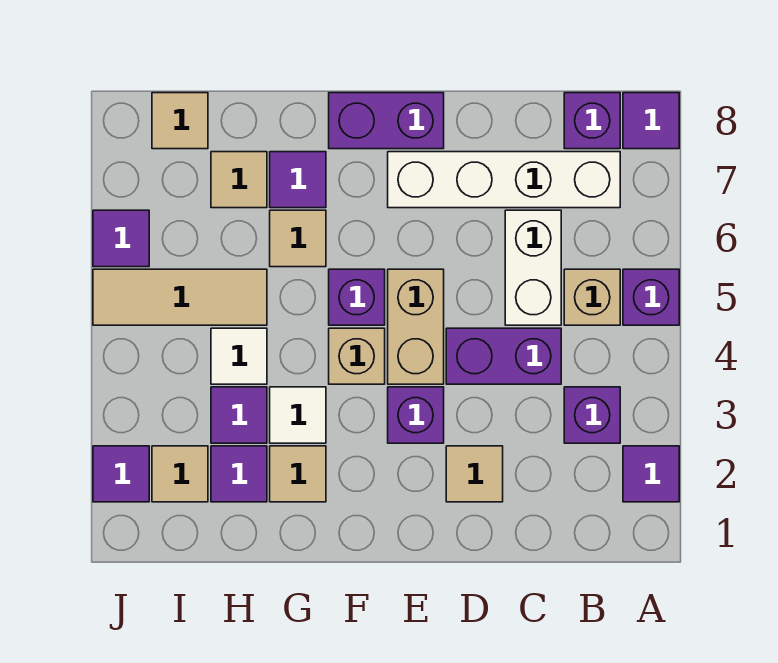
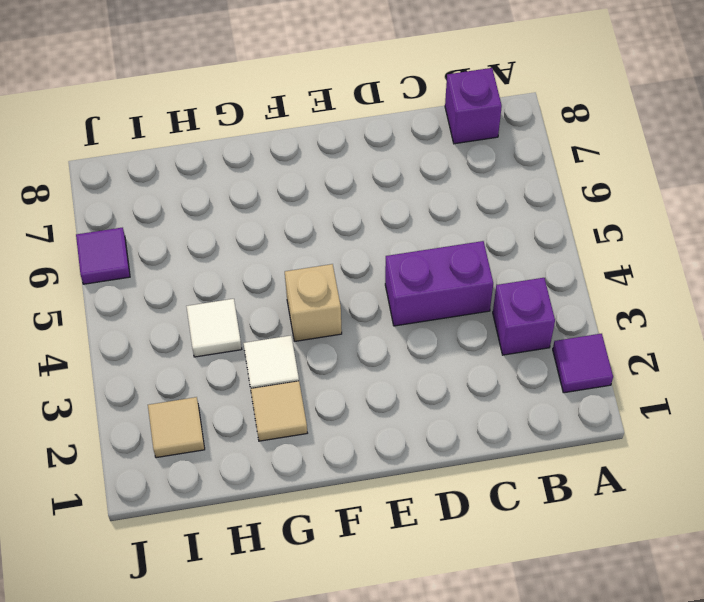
none -> purple 1x1 brick [623,269,679,325]
none -> purple 1x1 tile [623,93,679,149]
none -> tan 1x1 brick [564,269,620,325]

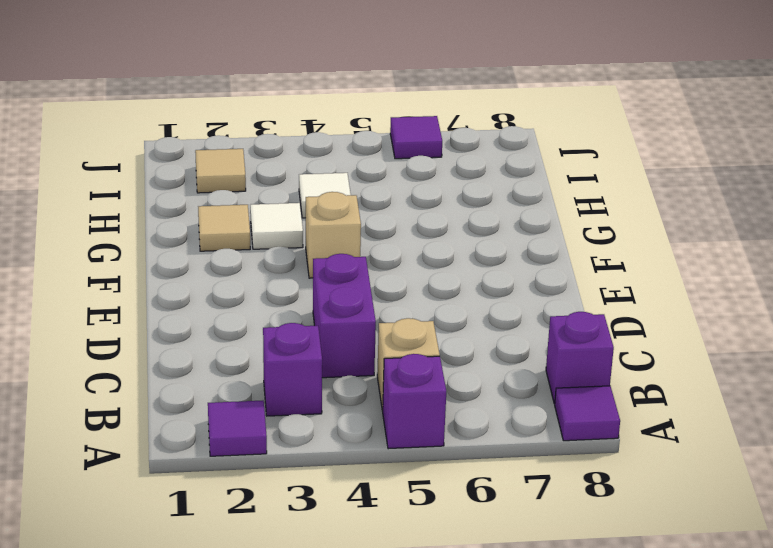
none -> white 1x4 brick [388,152,620,208]
none -> white 1x2 brick [505,210,561,325]
none -> tan 1x1 tile [446,446,503,502]

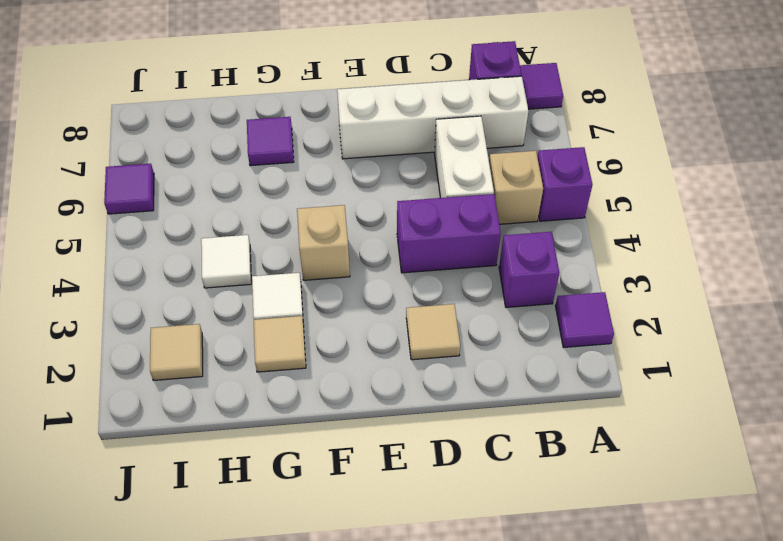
none -> purple 1x1 brick [388,387,444,443]
none -> tan 1x2 brick [388,269,444,384]
none -> purple 1x2 brick [329,93,444,149]

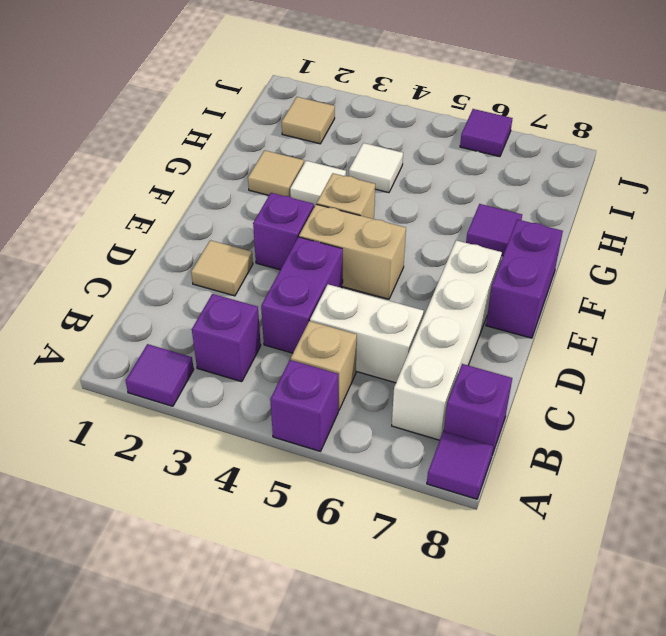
none -> purple 1x1 brick [329,269,385,325]
none -> tan 1x1 tile [270,210,326,267]
none -> purple 1x1 tile [211,446,267,502]

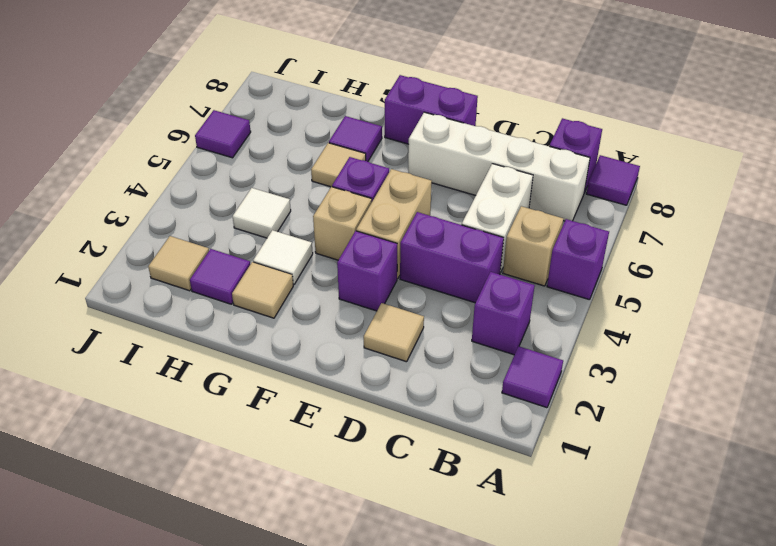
none -> purple 1x1 tile [211,387,267,443]
none -> tan 1x3 tile [93,269,267,325]
none -> tan 1x1 tile [211,152,267,208]

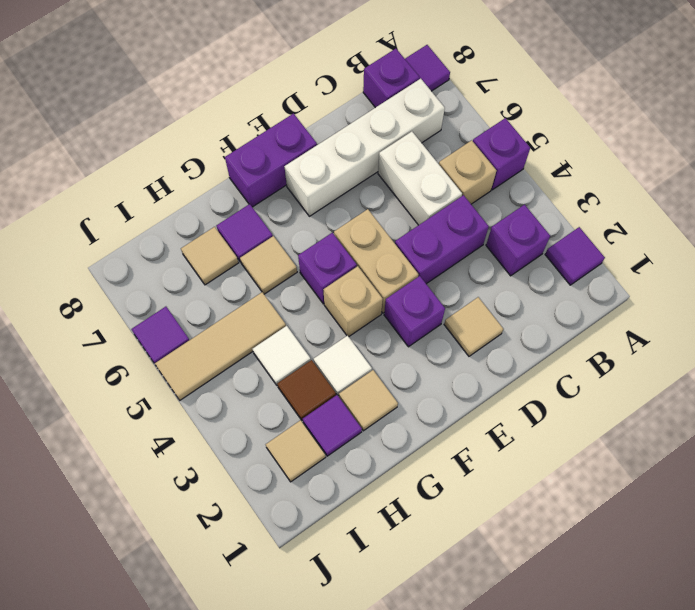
brown 1x1 tile [277,360,336,420] -> purple 1x1 tile [211,387,267,443]
none -> tan 1x1 tile [152,93,208,149]
none -> purple 1x1 tile [93,446,149,502]

